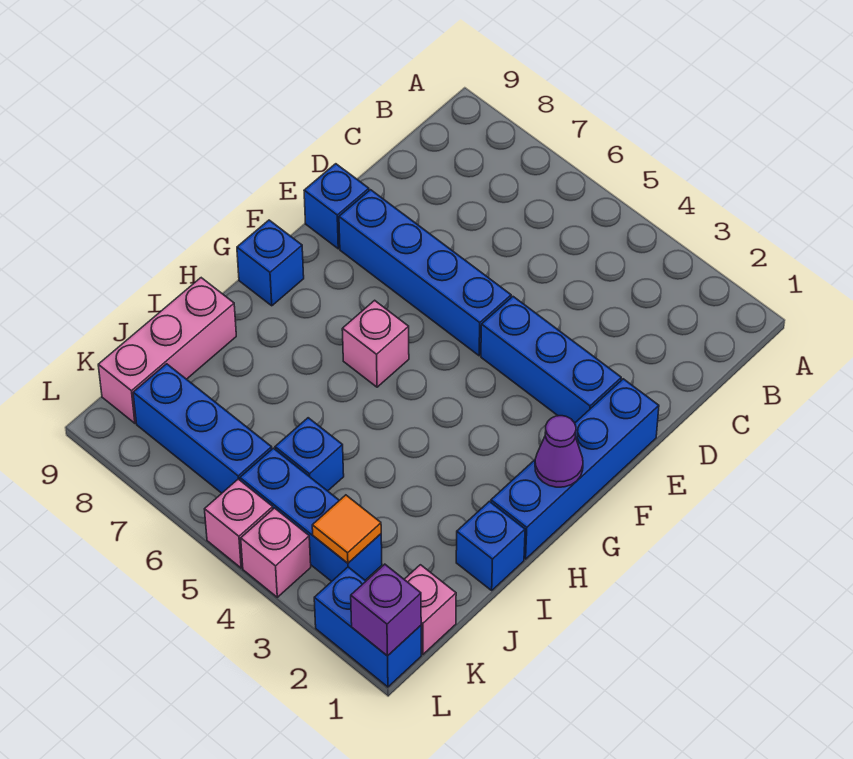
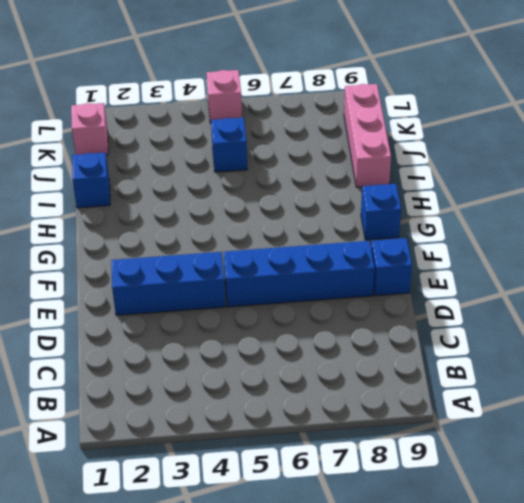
none -> blue 1x4 brick [491,379,659,559]
none -> pink 1x1 brick [342,300,409,387]
none -> blue 1x3 brick [240,448,382,581]

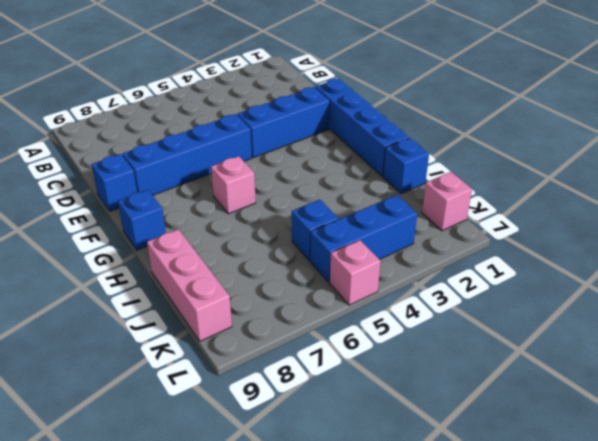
none -> blue 1x3 brick [133,364,272,493]
none -> blue 1x2 brick [314,567,421,687]
none -> pink 1x1 brick [241,508,311,597]

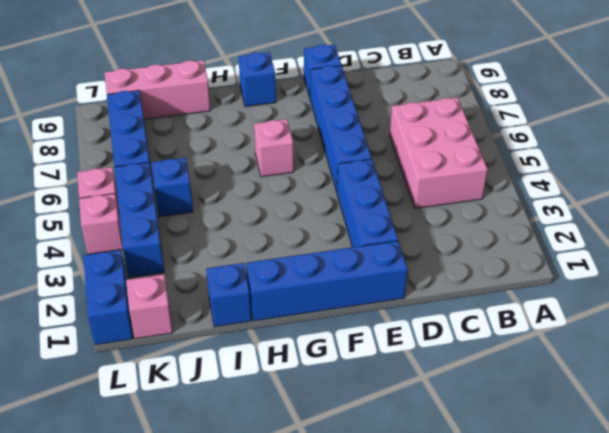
pink 2x3 brick [390,98,488,208] -> none
none -> purple 1x1 cone [535,416,583,487]
none -> orange 1x1 tile [312,495,381,563]
none -> purple 1x1 brick [351,564,421,656]

